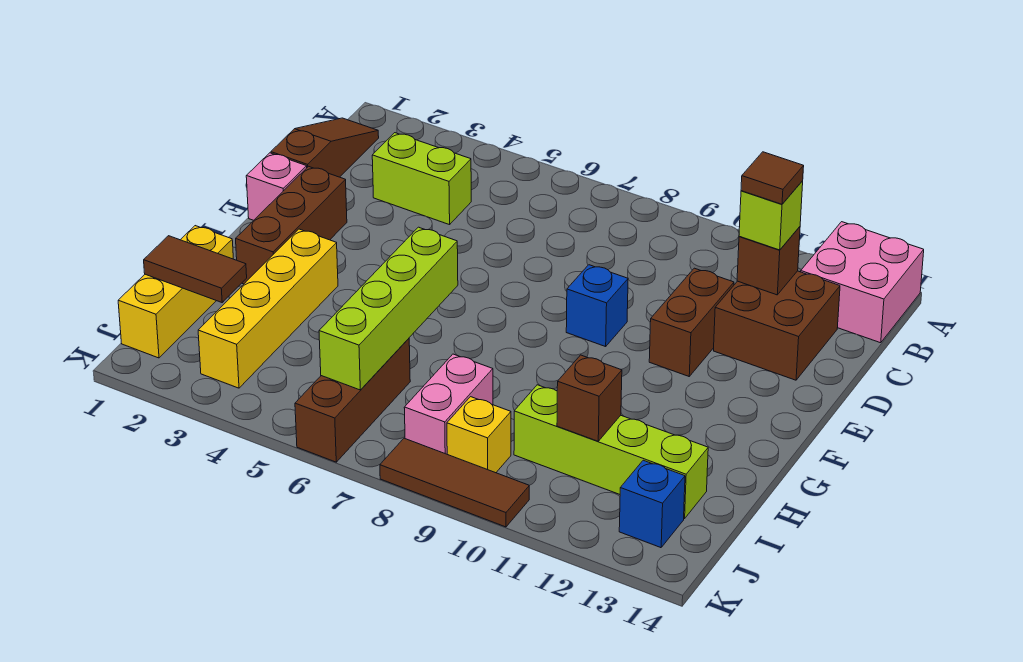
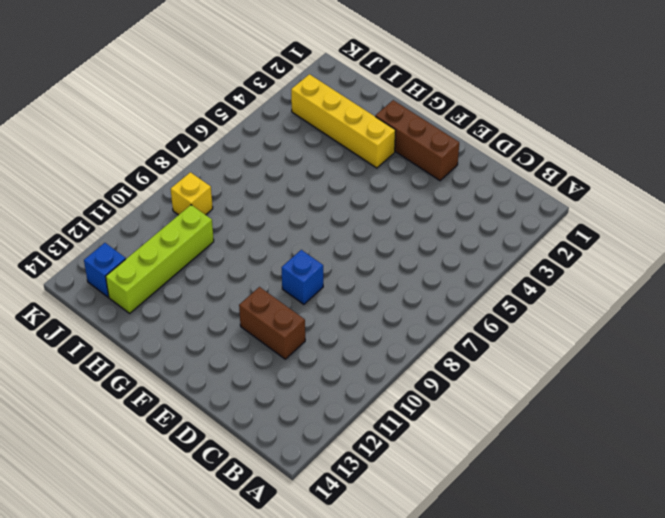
none -> pink 2x2 brick [801,222,924,343]
none -> brown 1x3 slope [271,118,379,177]
none -> lime 1x2 brick [372,133,471,225]

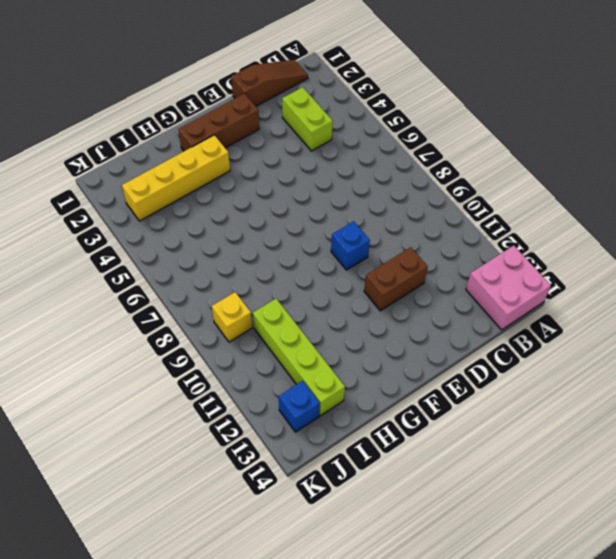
none -> brown 2x2 brick [714,271,840,380]
none -> pink 1x1 brick [246,153,307,220]
none -> yellow 1x3 brick [118,226,233,358]

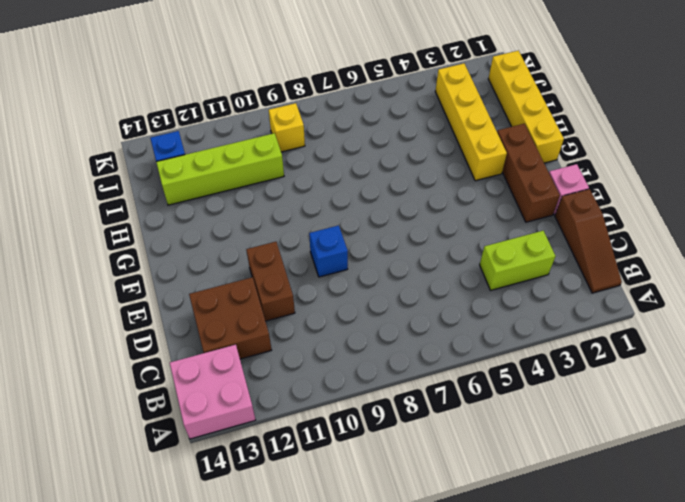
yellow 1x4 brick [488,51,564,163] -> yellow 1x3 brick [118,226,233,358]
none -> brown 1x3 brick [295,339,410,462]
none -> pink 1x2 brick [404,354,493,454]
none -> brown 1x3 tile [380,438,529,527]

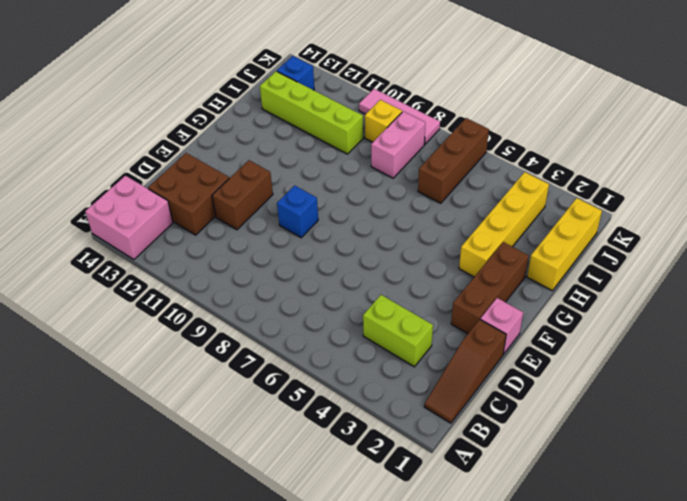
pink 1x3 tile [359,89,440,144] -> brown 1x3 tile [380,438,529,527]
none -> brown 1x1 brick [737,227,800,295]
none -> lime 1x4 brick [319,227,458,390]
none -> brown 1x2 tile [144,236,247,302]

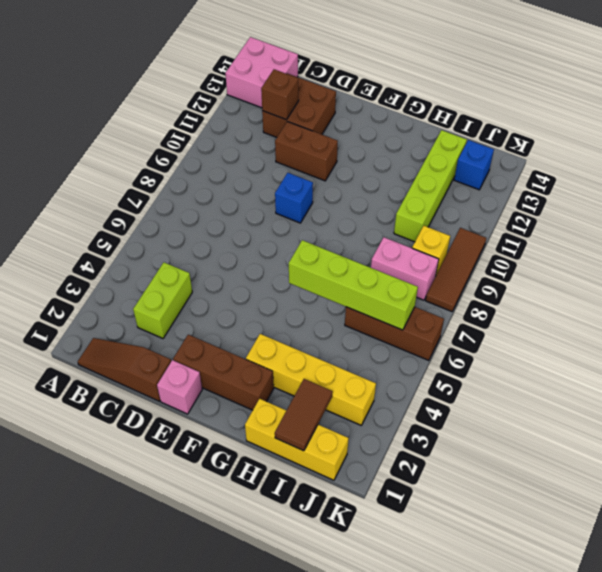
none -> brown 1x1 brick [557,355,622,441]
none -> lime 1x1 brick [739,181,803,250]
none -> brown 1x1 tile [741,152,804,204]

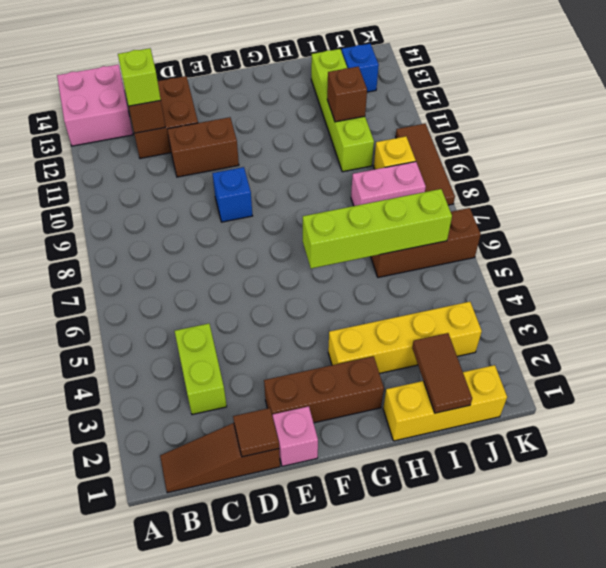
brown 1x1 tile [233,408,279,457] -> brown 1x1 tile moved to [741,152,804,204]

